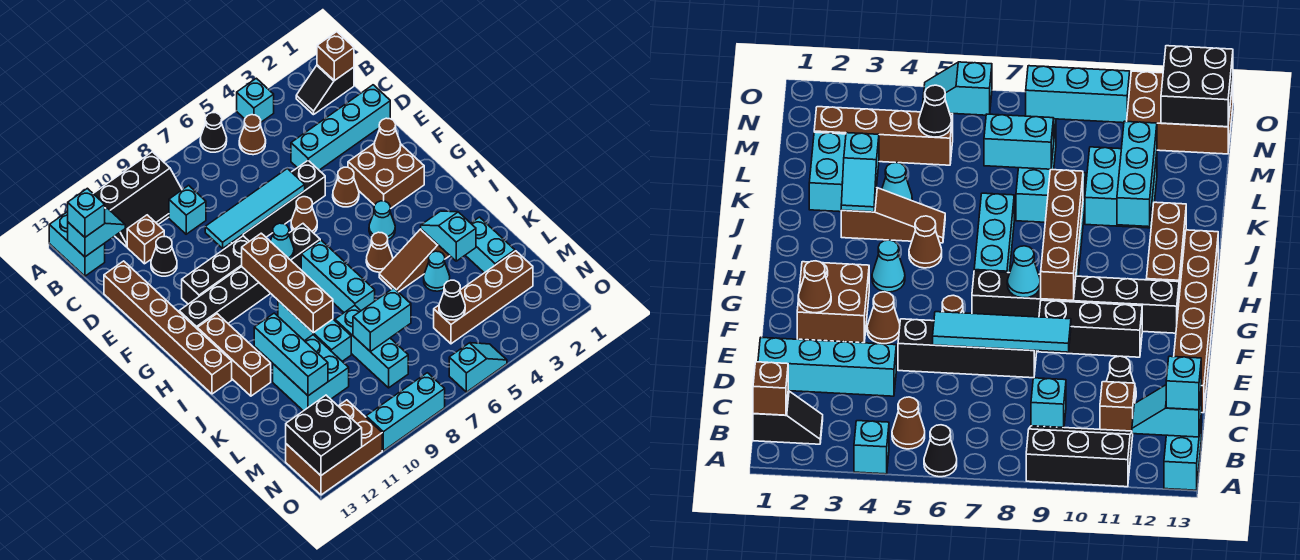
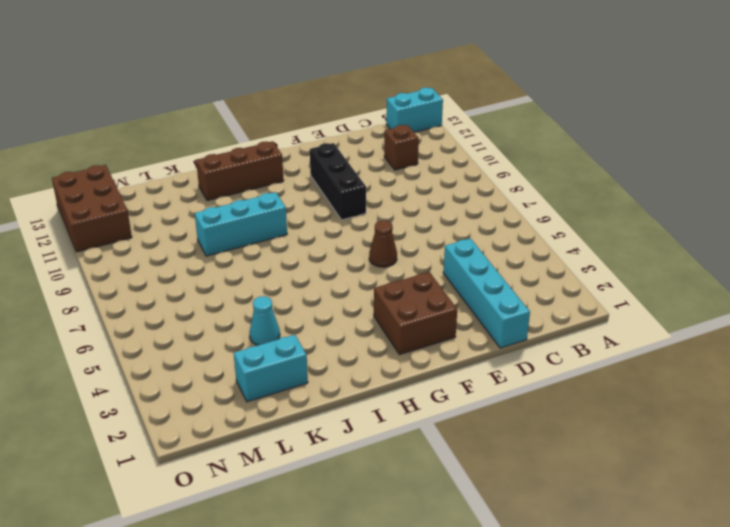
none -> cyan 1x1 brick [237,78,274,122]
none -> black 1x1 cone [200,113,227,152]
none -> black 2x3 slope [93,152,182,247]
none -> black 1x2 slope [296,65,354,115]

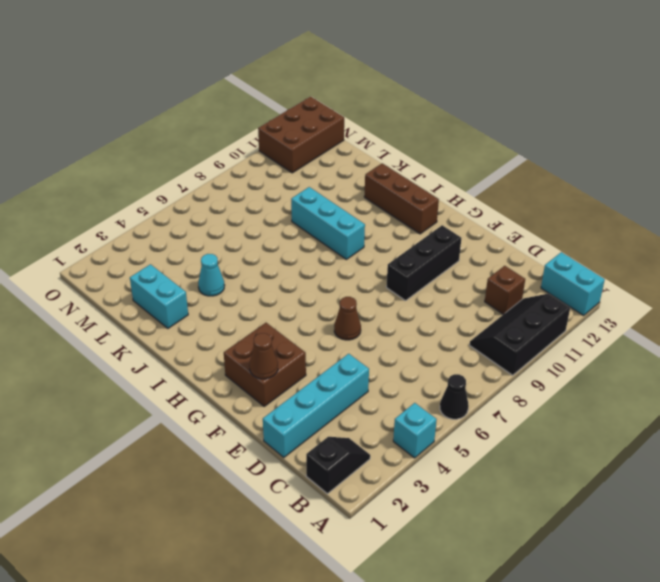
none -> brown 1x1 cone [239,115,266,155]
none -> cyan 1x1 brick [169,185,206,234]
none -> black 1x1 cone [151,237,177,276]
none -> brown 1x6 brick [104,261,232,394]

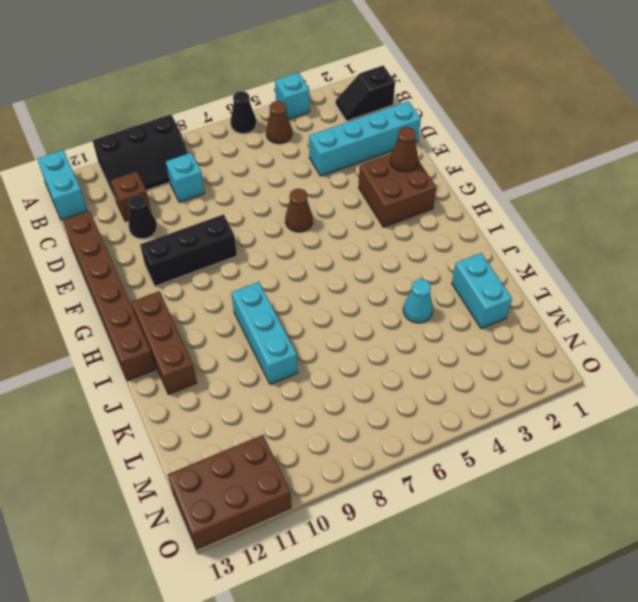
none -> black 1x4 brick [232,160,325,243]
none -> brown 1x1 cone [333,167,359,207]
none -> black 1x6 brick [179,224,320,328]
none -> cyan 1x1 cone [369,201,395,239]

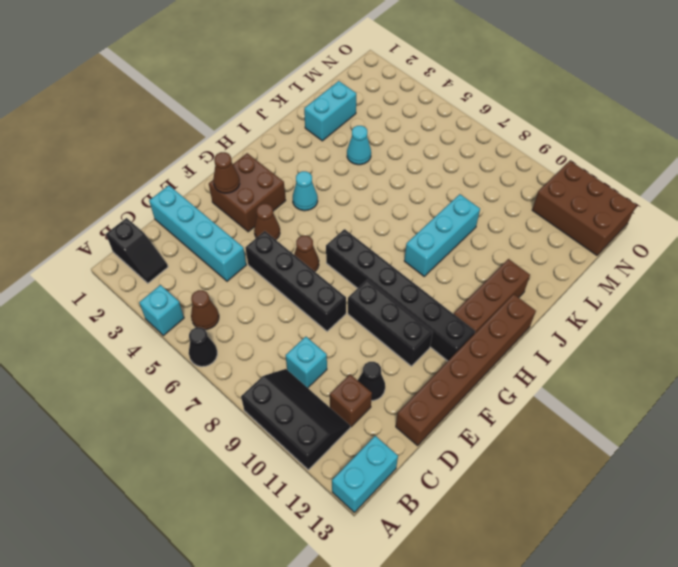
none -> cyan 1x3 brick [301,240,375,312]
none -> brown 1x1 cone [366,232,393,272]
none -> brown 1x3 slope [379,229,450,292]
none -> cyan 1x3 brick [335,305,408,388]

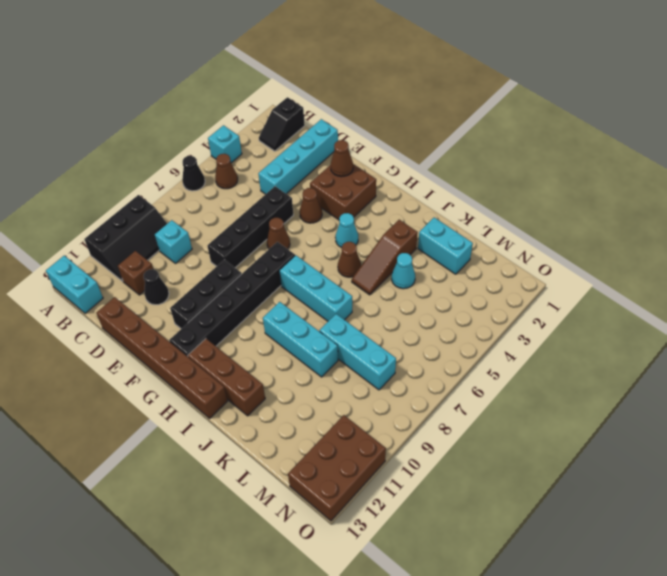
none -> cyan 2x2 brick [273,335,349,411]
none -> brown 1x4 brick [434,251,533,344]
none -> cyan 1x2 slope [449,343,507,392]
none -> cyan 1x3 brick [366,373,445,451]

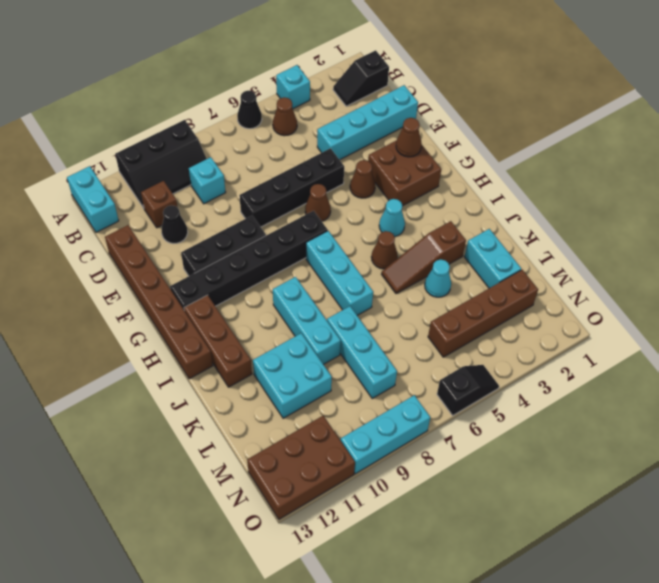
black 1x2 slope [437,365,499,415] -> cyan 1x2 slope [449,343,507,392]
none -> brown 1x1 brick [317,32,354,81]
none -> cyan 1x2 slope [68,209,125,257]
none -> cyan 1x4 tile [205,169,305,248]
none -> cyan 1x1 cone [270,223,294,260]

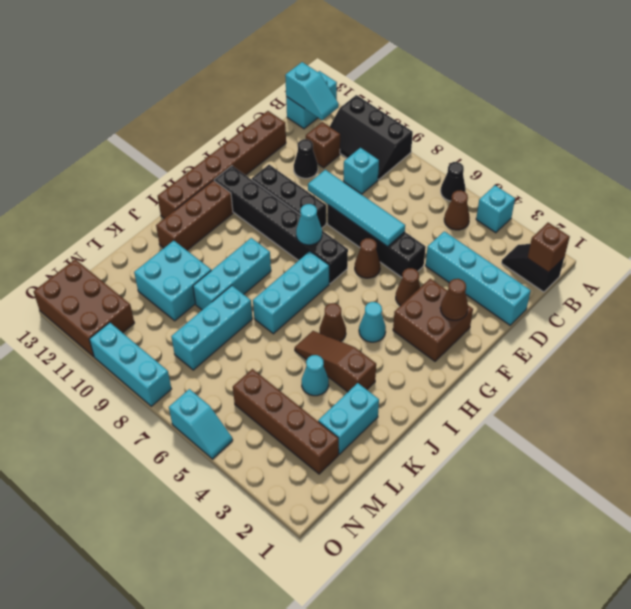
none -> brown 1x4 brick [242,233,333,333]
none -> cyan 1x2 slope [421,211,476,261]
none -> cyan 1x3 brick [254,313,328,396]
none -> cyan 1x2 brick [353,288,411,352]

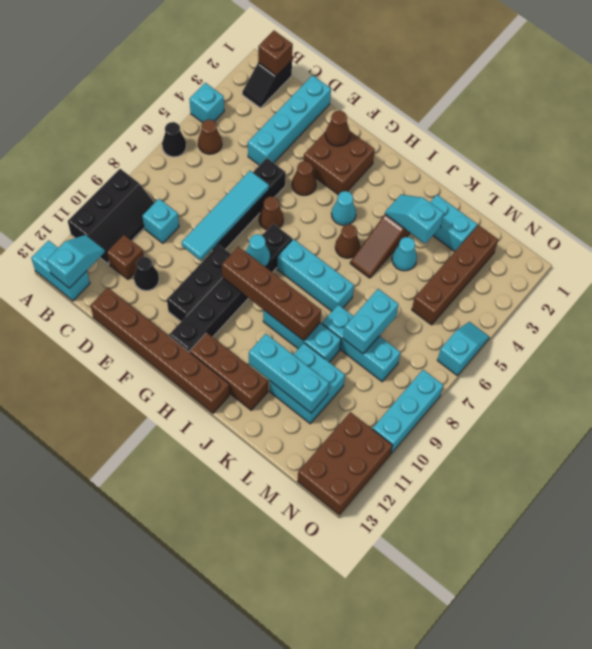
none -> black 1x1 cone [439,280,465,320]
none -> black 2x2 brick [286,395,362,475]
none -> cyan 1x1 brick [68,188,105,237]

